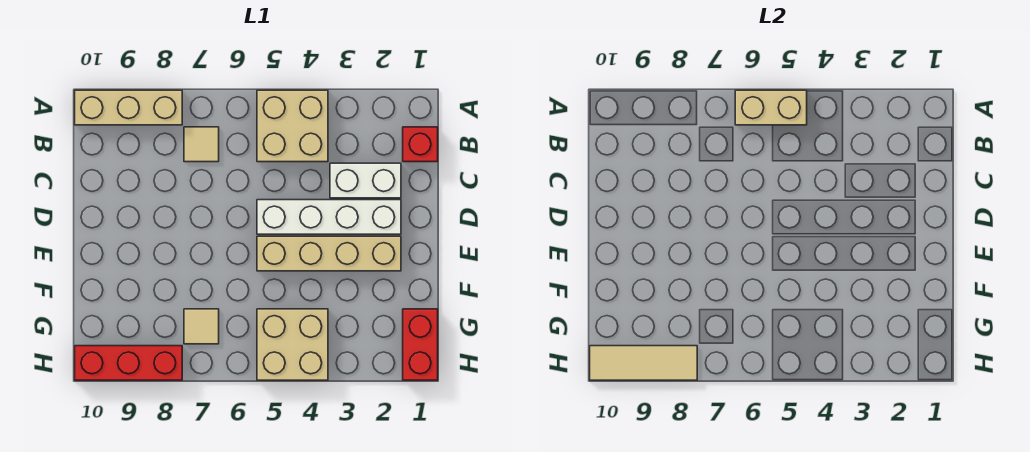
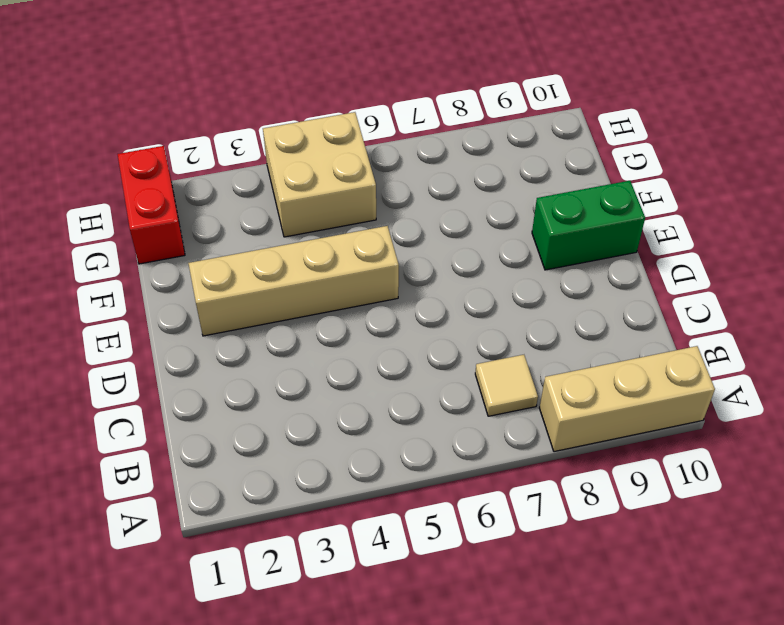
green 1x2 brick [532,181,645,270] -> none
none -> tan 2x2 brick [257,90,328,162]
none -> red 1x1 brick [403,127,438,162]
none -> white 1x2 brick [330,163,401,198]

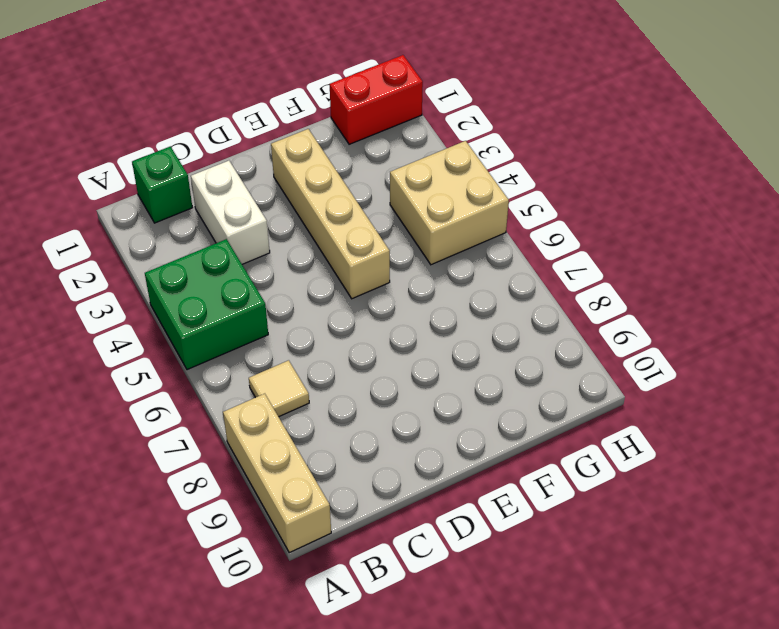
green 2x2 brick [145,239,268,370] -> tan 2x2 brick [257,90,328,162]
green 1x1 brick [132,146,193,223] -> red 1x1 brick [403,127,438,162]
none -> white 1x4 brick [257,200,401,234]
none -> tan 1x1 tile [184,309,219,344]
none -> red 1x3 brick [75,346,182,380]

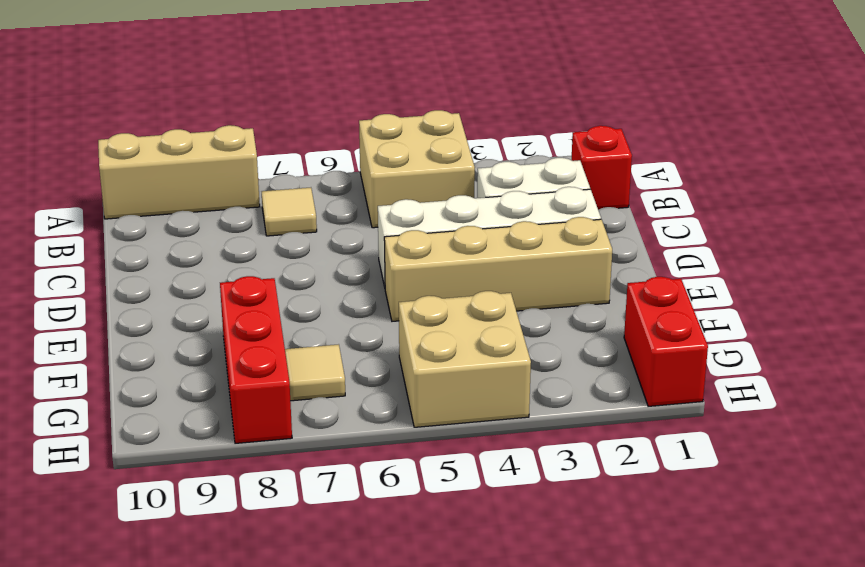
red 1x3 brick [220,276,292,443] -> red 1x3 brick turned to [75,346,182,380]
none -> tan 1x2 brick [735,90,807,125]
none -> tan 1x3 tile [590,346,697,380]

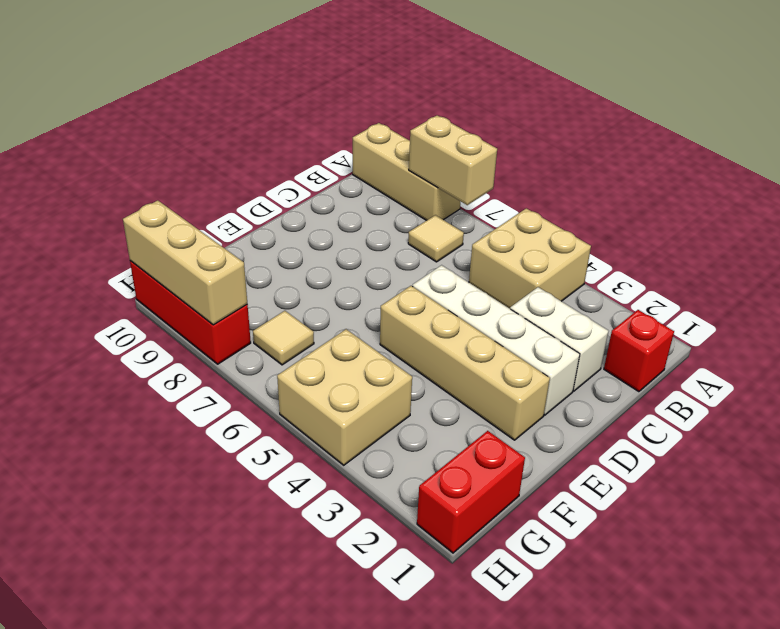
tan 1x2 brick [409,115,497,205] -> tan 1x2 brick moved to [735,90,807,125]
tan 1x3 brick [123,200,247,325] -> tan 1x3 tile [590,346,697,380]

